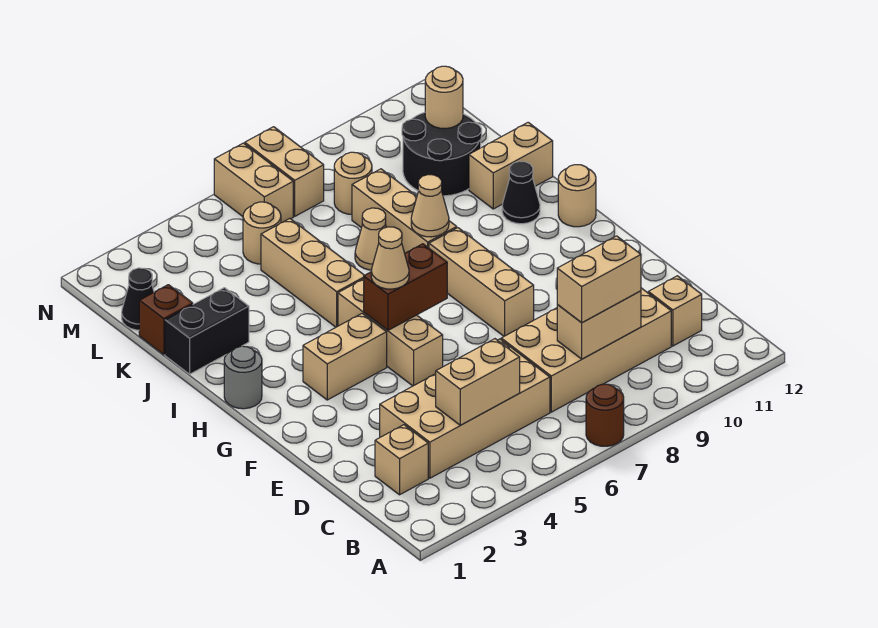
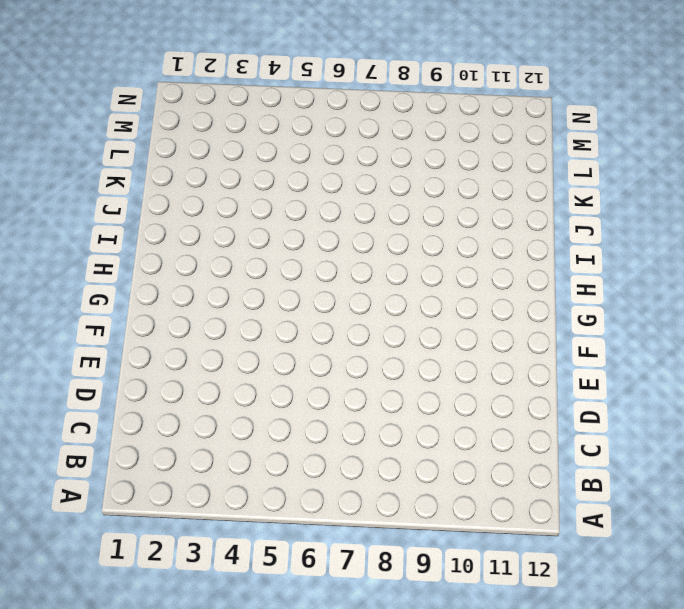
none -> brown 1x1 round brick [586,384,624,446]
none -> tan 1x1 brick [375,425,428,495]
none -> tan 2x4 brick [380,339,550,478]
none -> tan 2x4 brick [501,288,671,412]

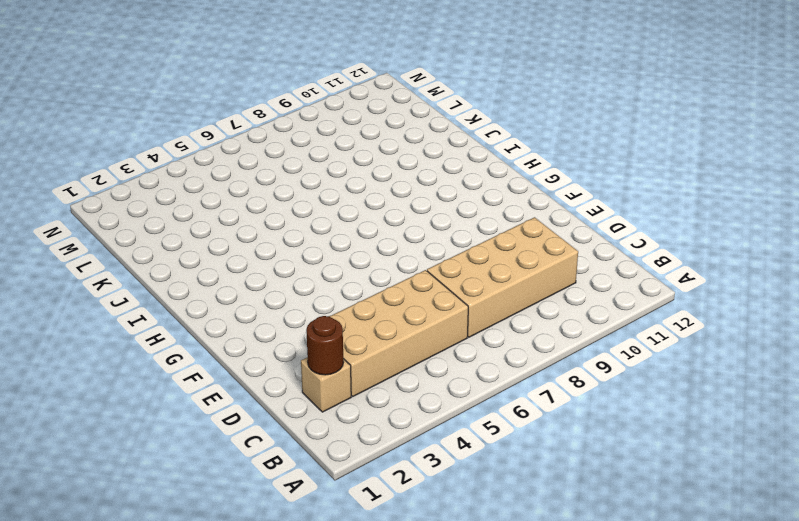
brown 1x1 round brick [306,316,344,375] -> brown 1x1 round brick moved to [586,384,624,446]
none -> tan 1x1 brick [648,276,702,346]
none -> tan 1x3 brick [338,279,443,386]
none -> tan 1x3 brick [429,228,534,336]
none -> tan 1x2 brick [303,313,387,400]

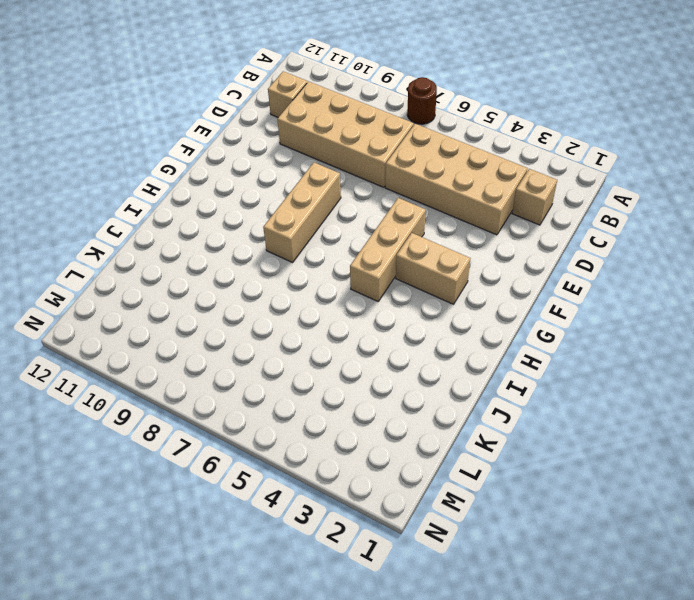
none -> grey 1x1 round brick [224,346,262,409]
none -> tan 1x1 round brick [558,165,596,227]
none -> tan 1x3 brick [261,219,364,327]
none -> tan 1x3 brick [352,169,457,253]

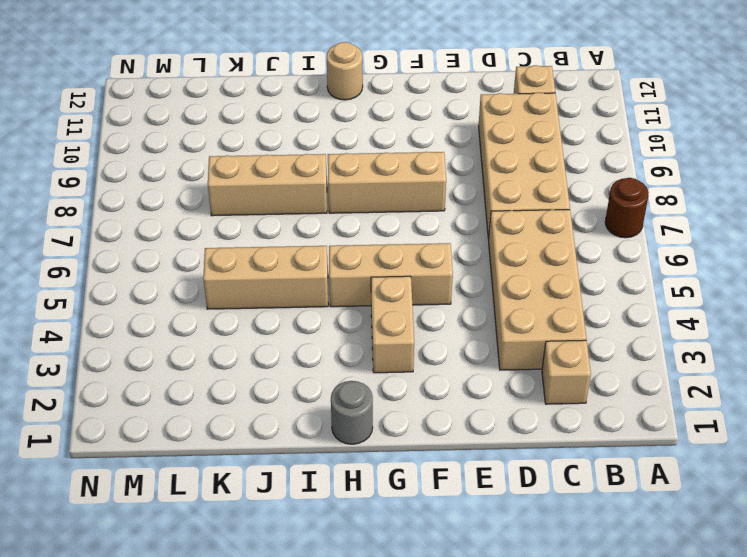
none -> black 1x1 cone [502,161,540,224]
none -> black 1x2 brick [165,288,249,374]
none -> tan 1x1 cone [355,208,386,270]
none -> tan 1x2 brick [469,122,553,209]

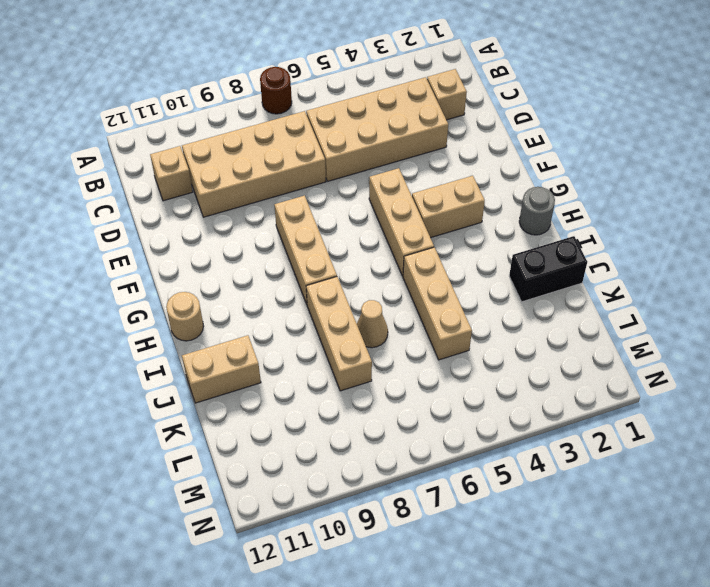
none -> black 1x1 cone [502,161,540,224]
none -> brown 1x1 brick [139,285,193,355]
none -> black 2x2 round brick [402,113,482,196]
none -> black 1x1 cone [122,268,154,330]

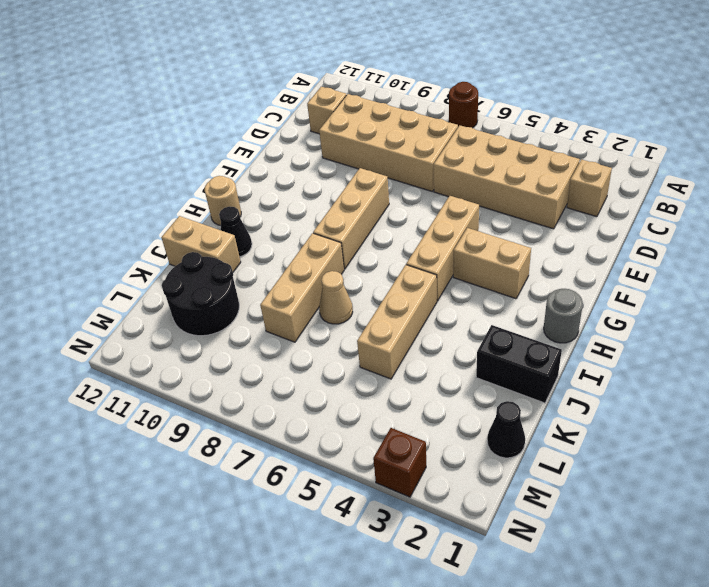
brown 1x1 brick [373,428,426,497] -> brown 1x1 brick moved to [139,285,193,355]
none -> tan 1x1 round brick [243,202,281,264]
none -> tan 1x1 round brick [334,152,372,214]
none -> tan 1x2 brick [214,143,293,223]
none -> tan 1x2 brick [245,127,324,216]

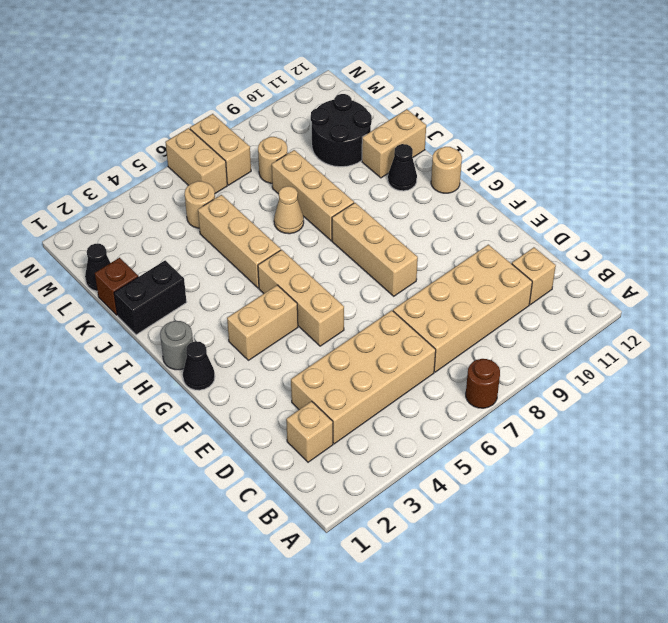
black 1x1 cone [183,341,215,390] -> none
none -> tan 1x2 brick [436,339,520,425]
none -> tan 1x2 brick [557,291,641,359]
none -> brown 1x2 brick [364,244,447,330]
none -> tan 1x1 cone [411,175,449,237]

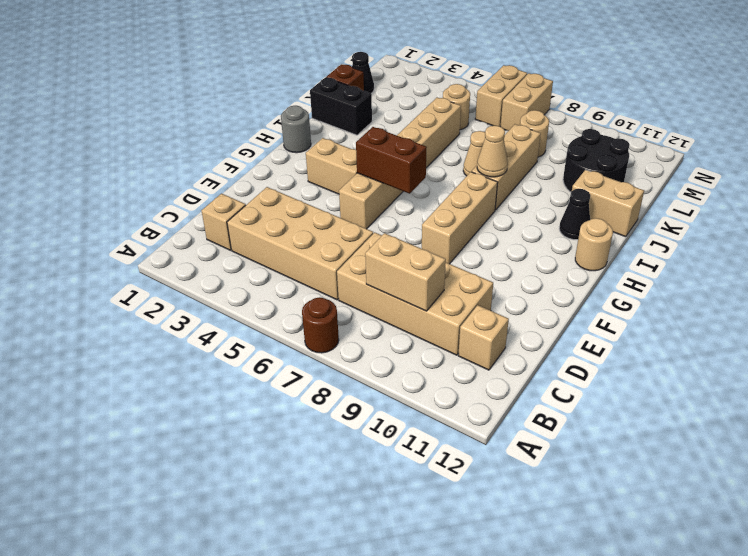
none -> tan 1x2 brick [436,339,520,425]
none -> tan 1x1 round brick [425,66,463,129]
none -> tan 1x2 brick [557,236,641,323]
none -> tan 1x1 cone [371,227,409,289]

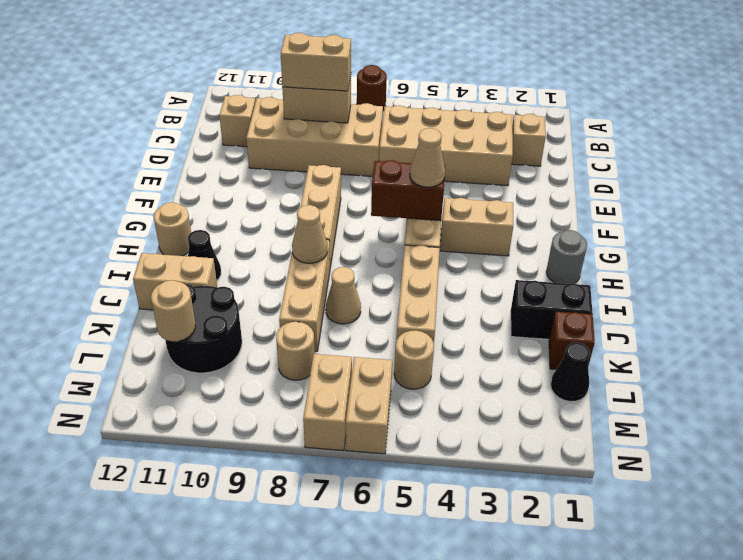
none -> tan 1x2 brick [436,339,520,425]

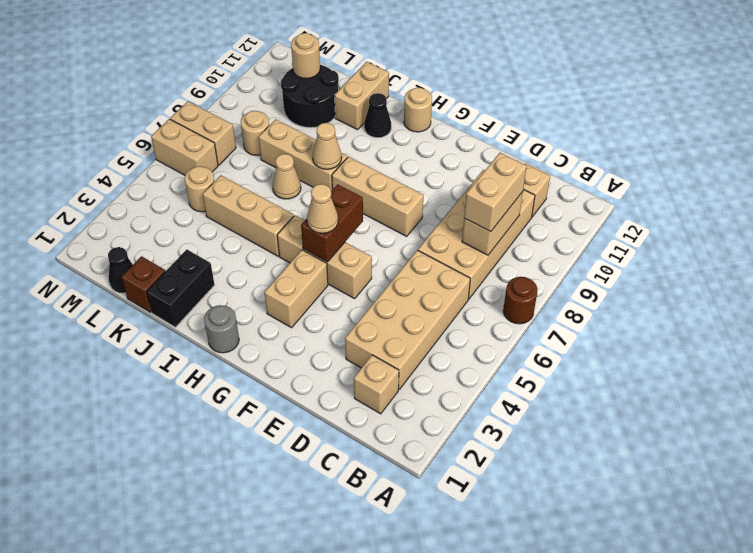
none -> tan 1x2 brick [436,339,520,425]

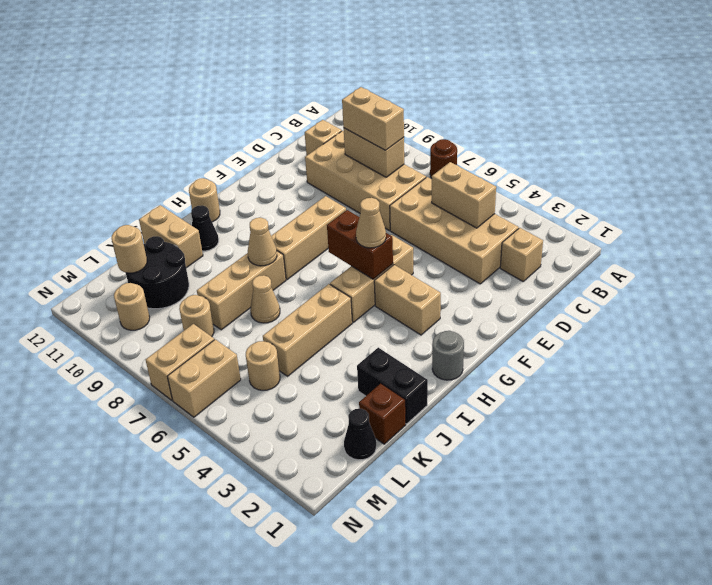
tan 1x1 round brick [114,283,150,330] -> none

